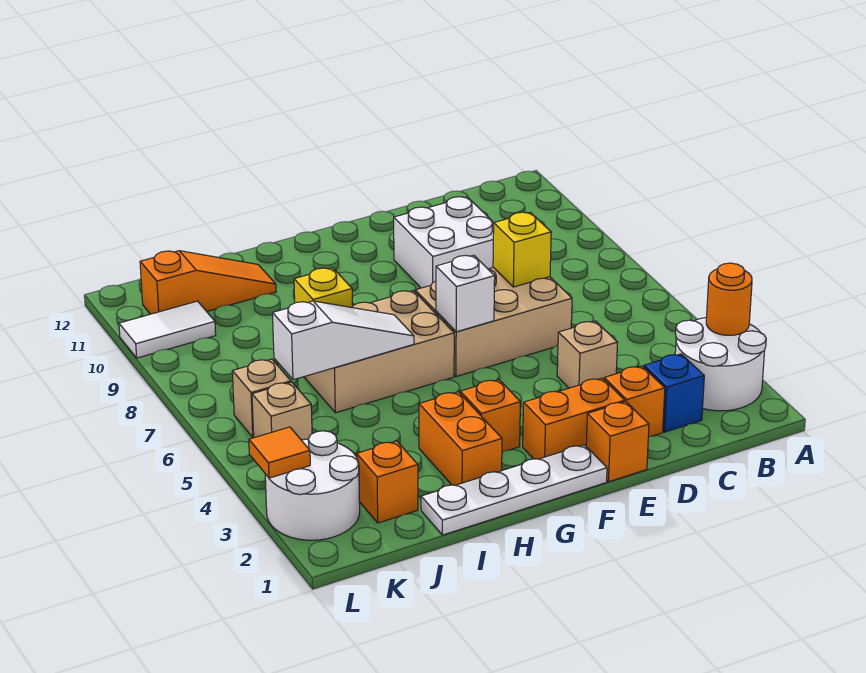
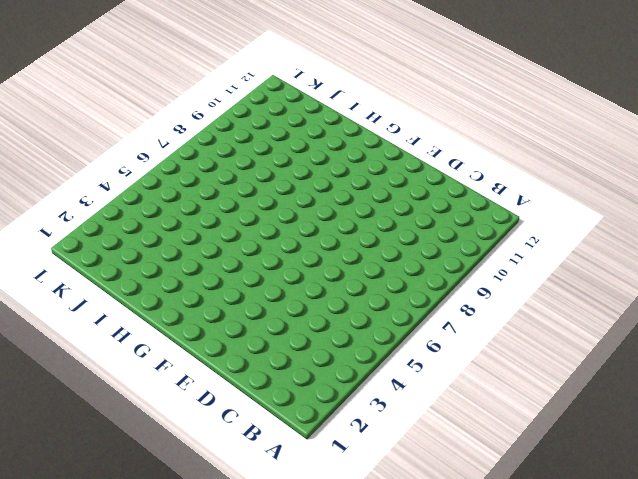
none -> white 2x2 round brick [675,318,766,411]
none -> blue 1x1 brick [644,354,704,432]
none -> orange 1x1 brick [604,366,665,437]

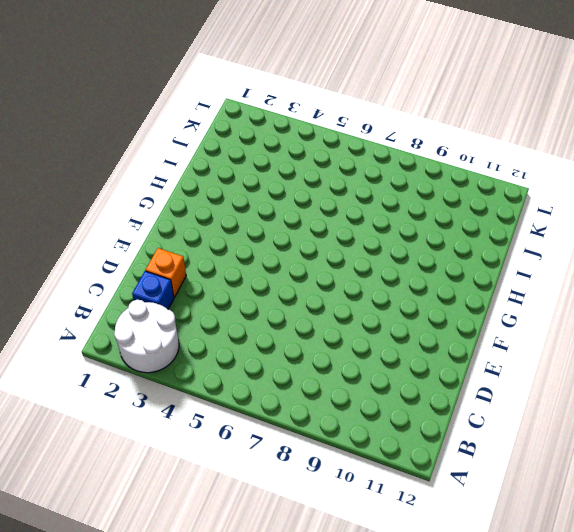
none -> tan 1x1 brick [557,321,618,388]
none -> tan 2x3 brick [415,267,572,377]
none -> white 2x2 brick [394,197,494,288]

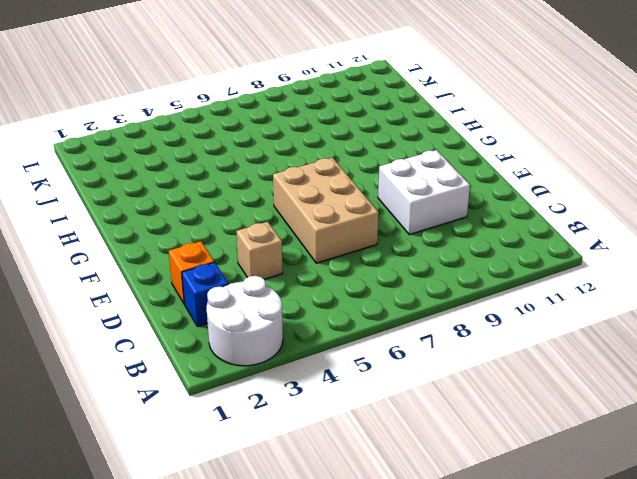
none -> orange 1x1 brick [586,402,649,482]
none -> orange 1x2 brick [523,378,625,459]
none -> white 1x4 plate [421,445,607,535]

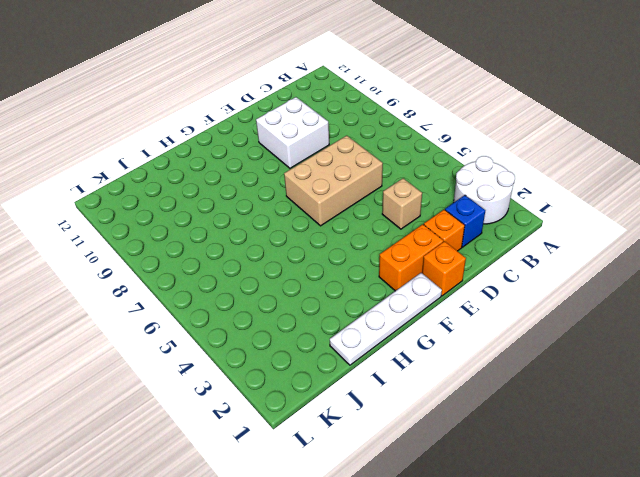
none -> orange 1x1 brick [460,380,520,452]
none -> tan 2x3 brick [304,291,454,413]
none -> orange 1x2 brick [419,392,502,485]

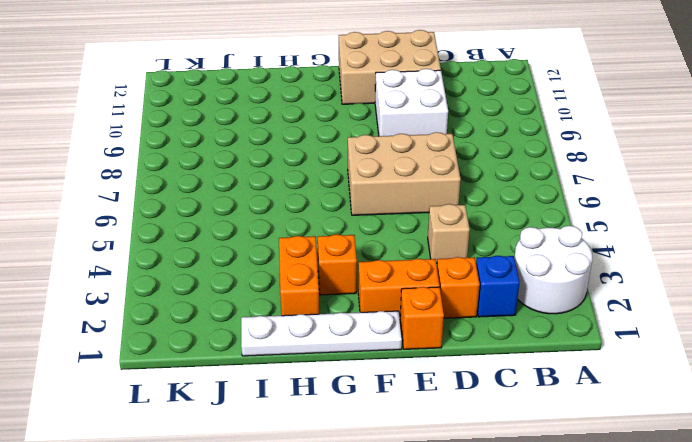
tan 2x3 brick [339,30,441,104] -> tan 2x3 brick moved to [304,291,454,413]
none -> orange 1x3 slope [140,251,276,314]
none -> orange 1x1 brick [357,441,418,523]
none -> white 2x2 round brick [265,431,360,540]

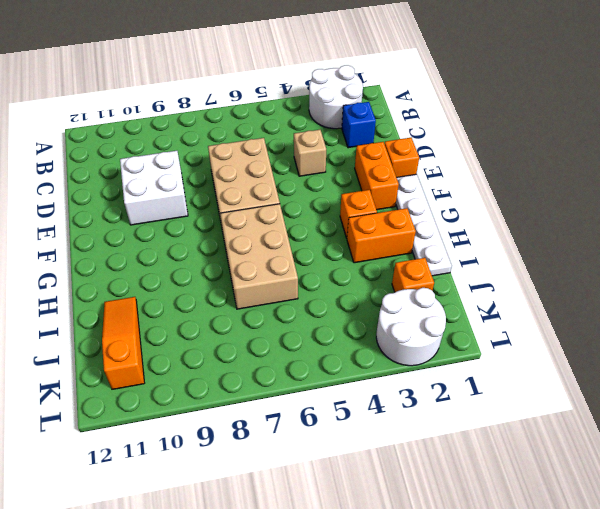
none -> orange 1x1 brick [604,366,665,437]
none -> tan 1x1 brick [252,382,312,440]
none -> tan 1x1 brick [232,359,291,437]

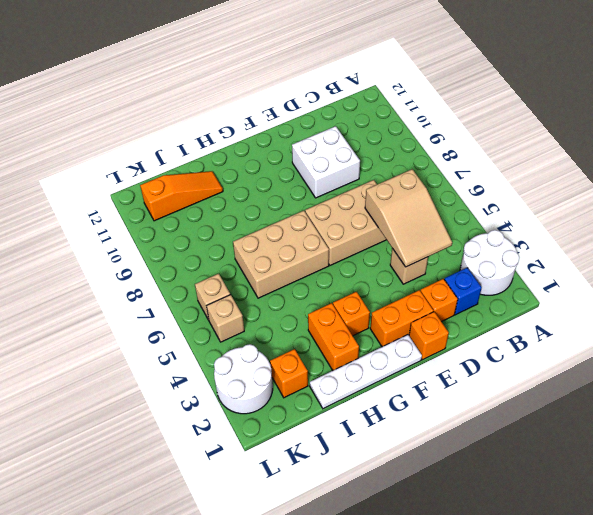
tan 2x3 slope [365,169,452,267] -> none
none -> white 1x2 tile [119,301,216,358]
none -> orange 1x1 round brick [706,263,752,335]
none -> yellow 1x1 brick [493,212,551,287]

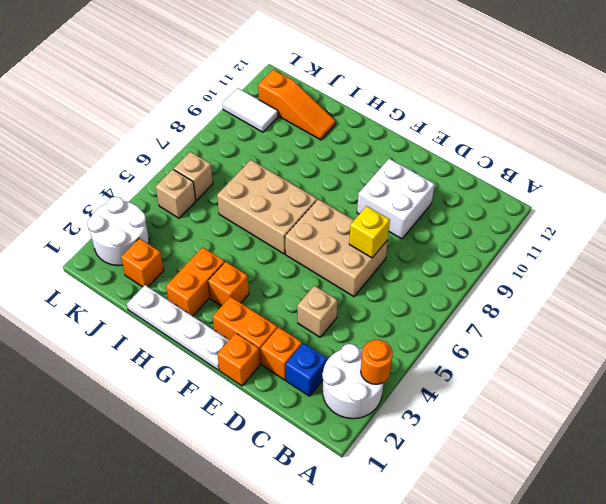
none -> white 1x1 brick [436,255,495,332]
none -> white 1x3 slope [273,301,414,380]
none -> yellow 1x1 brick [294,268,353,308]

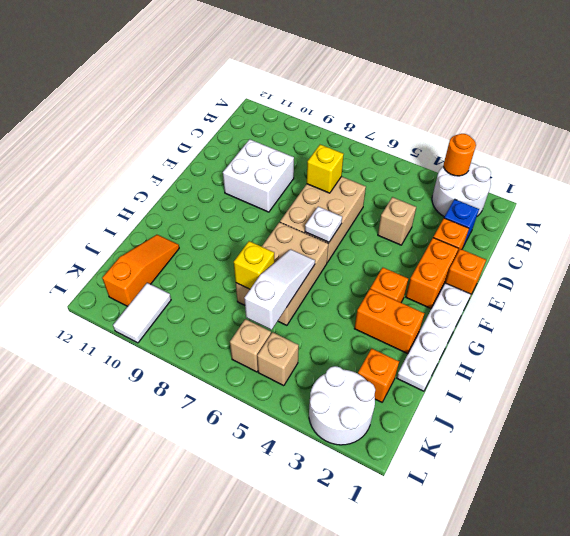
white 1x1 plate [305,207,342,242] -> white 1x1 brick [436,255,495,332]
none -> orange 1x1 tile [249,427,310,478]

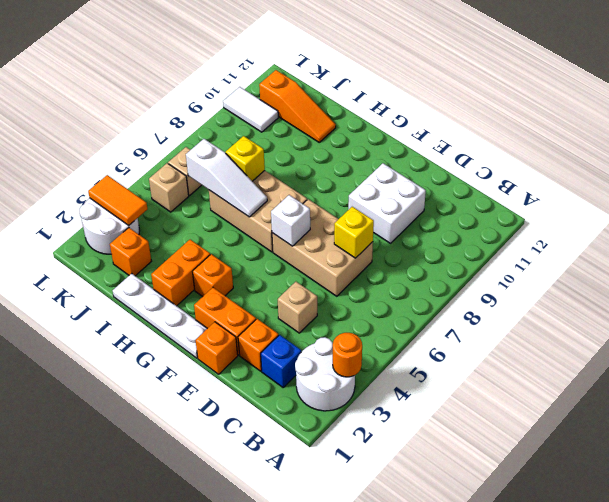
orange 1x2 tile [88,175,147,225] -> orange 1x1 tile [249,427,310,478]

